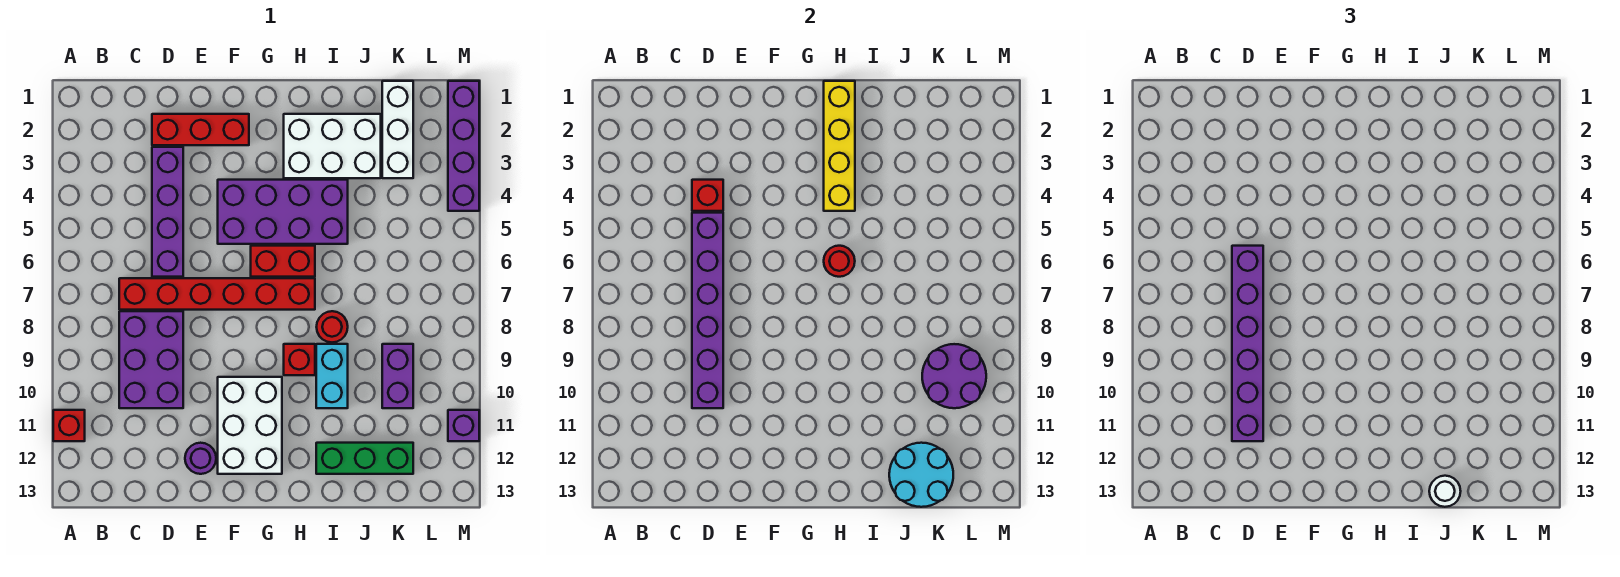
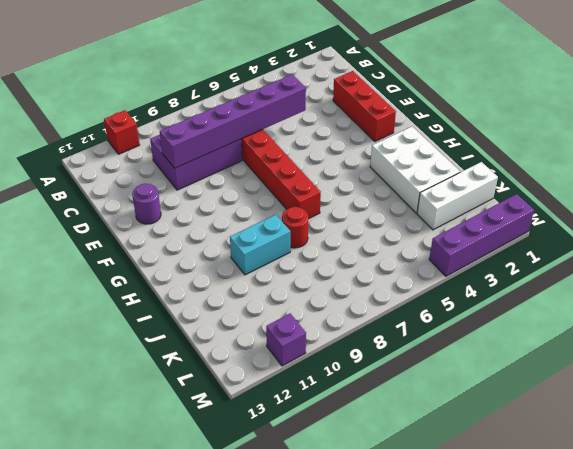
none -> purple 1x4 brick [152,147,183,277]
none -> purple 2x4 brick [218,180,348,244]
none -> white 2x3 brick [218,377,282,474]

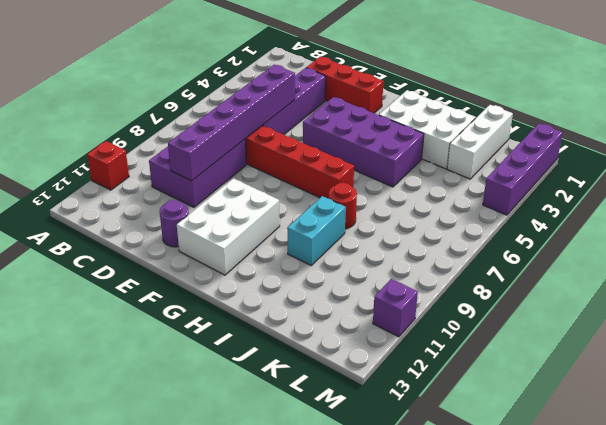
none -> red 1x2 brick [251,246,315,277]
none -> red 1x1 brick [284,344,315,375]
none -> green 1x3 brick [316,443,413,474]

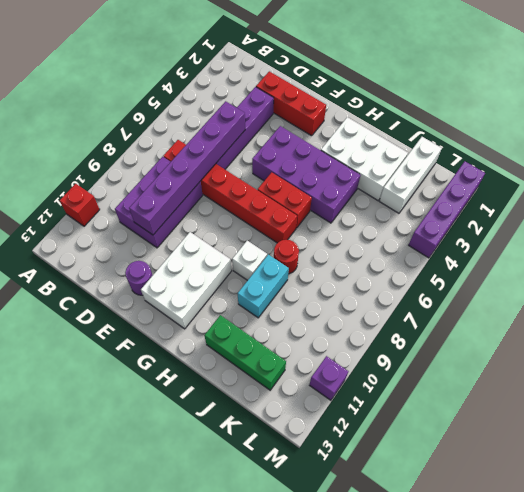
white 1x1 brick [232,241,267,281] -> red 1x1 brick [284,344,315,375]
none -> purple 1x2 brick [382,344,413,408]
none -> red 1x1 brick [692,180,723,211]
none -> yellow 1x4 brick [824,81,855,211]

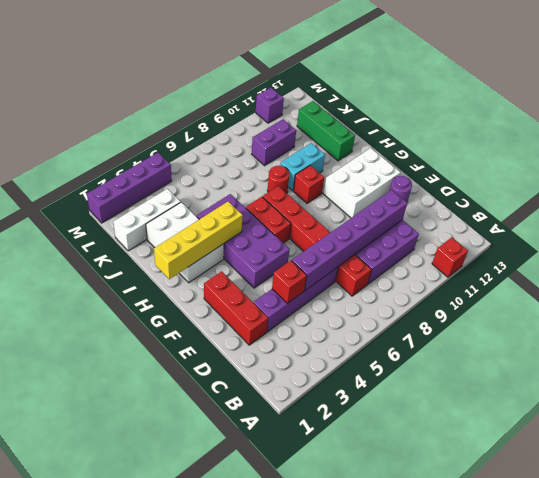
none -> red 1x1 round brick [824,246,855,277]
none -> cyan 2x2 round brick [889,443,953,507]
none -> purple 2x2 round brick [922,344,986,408]

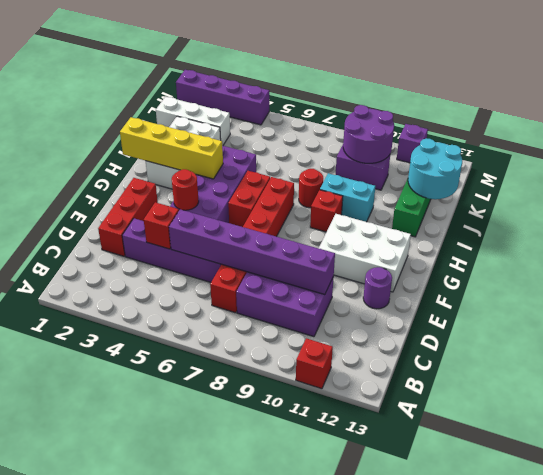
red 1x1 round brick [172,169,199,210] -> red 1x1 round brick moved to [824,246,855,277]
none -> purple 1x6 brick [1232,246,1263,441]
none -> white 1x1 round brick [1429,476,1461,507]

